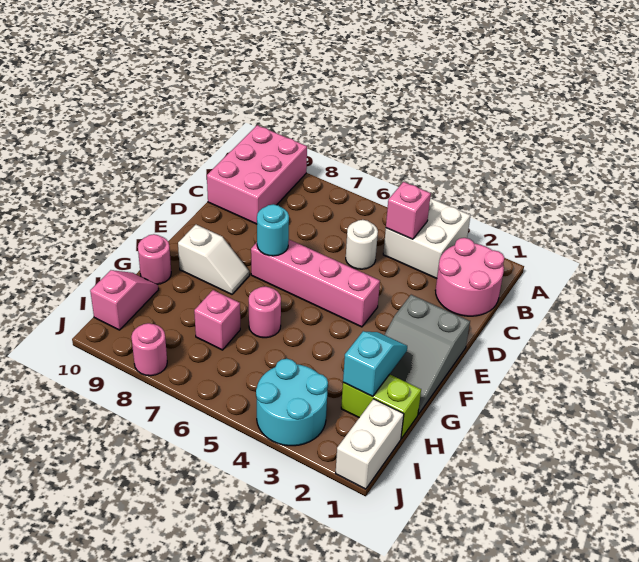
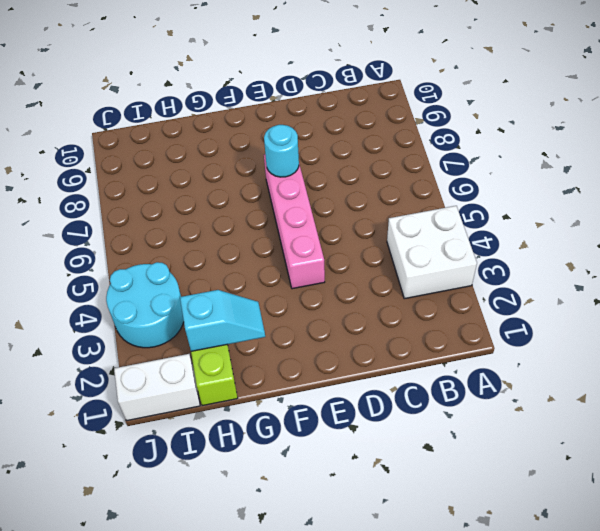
none -> pink 2x3 brick [207,125,307,224]
none -> pink 2x2 round brick [435,238,504,316]
none -> white 1x1 round brick [346,220,378,269]

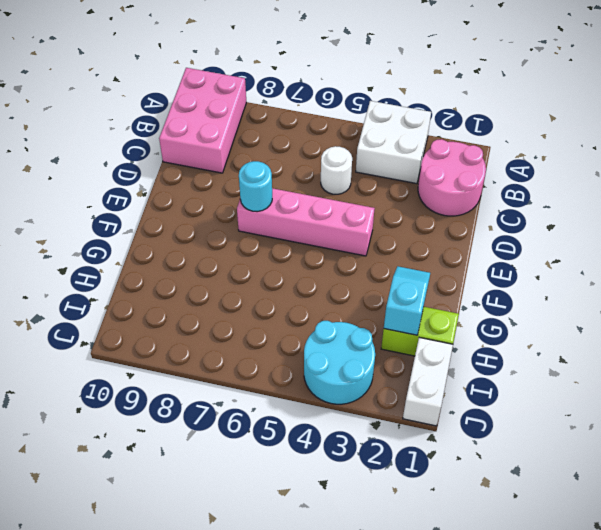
none -> grey 2x3 slope [384,295,470,414]
none -> white 1x2 slope [178,225,249,294]
none -> pink 1x1 round brick [249,286,281,338]

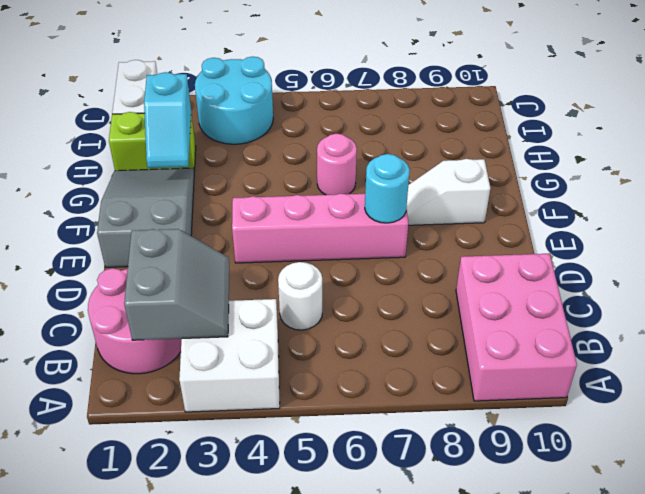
grey 2x2 slope [124,229,229,340] -> none
none -> pink 1x1 round brick [138,234,171,284]
none -> pink 1x1 brick [194,290,240,350]
none -> pink 1x2 slope [90,270,158,330]

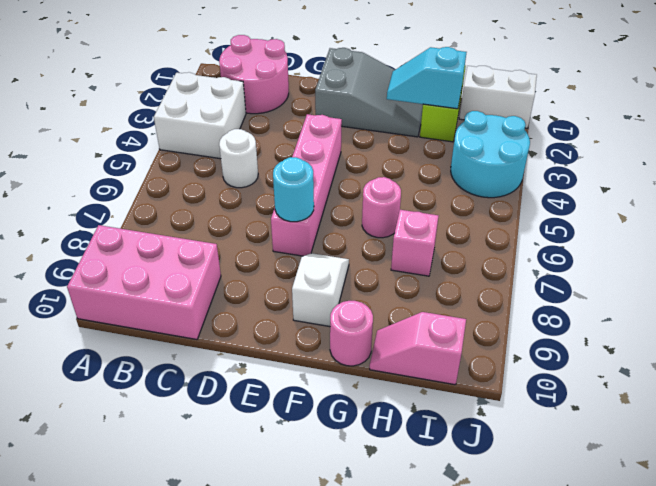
none -> pink 1x1 round brick [131,323,167,376]
none -> pink 1x1 brick [386,182,431,239]

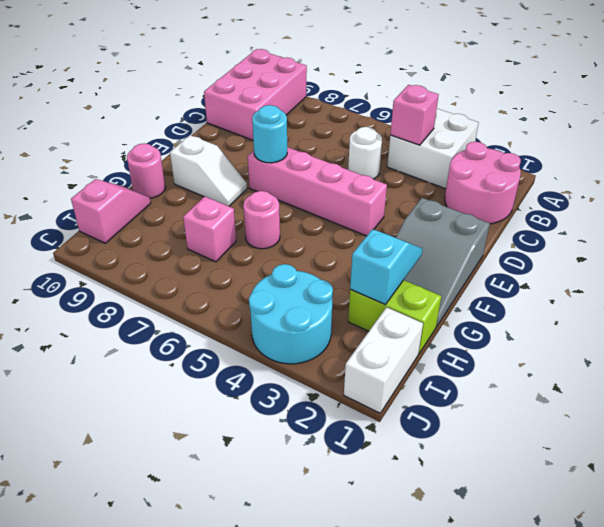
none -> pink 1x1 round brick [131,323,167,376]

